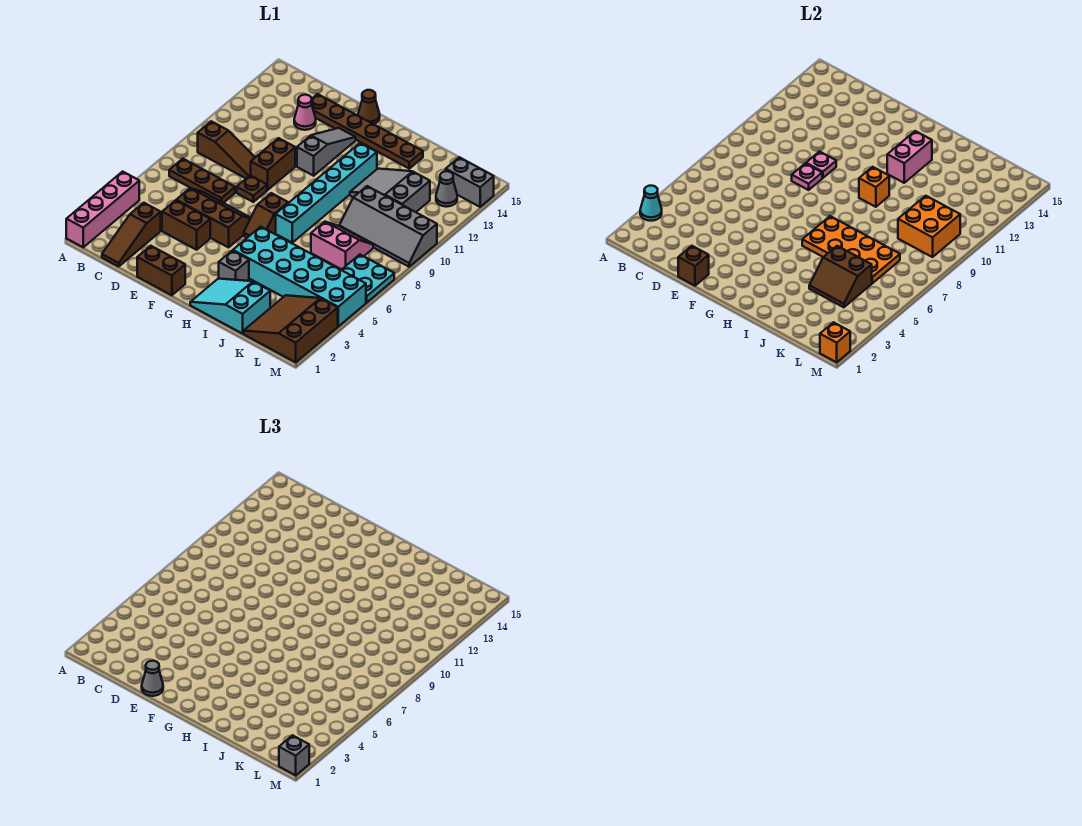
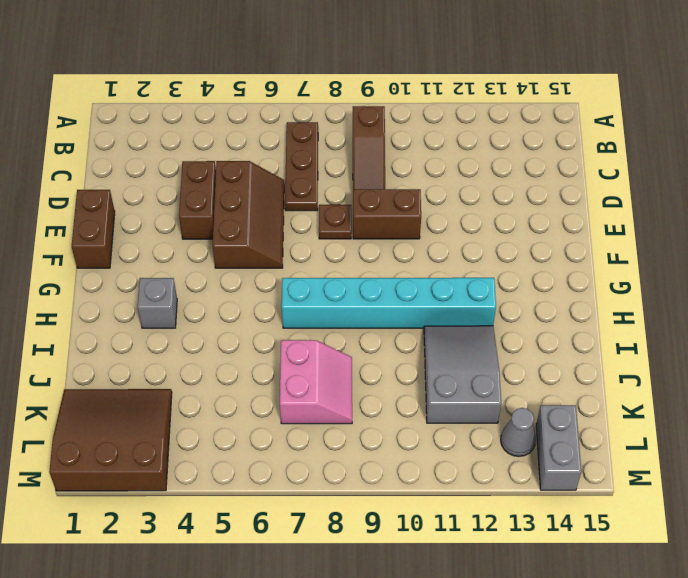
none -> pink 1x4 brick [66,172,139,247]
none -> brown 1x3 slope [102,203,161,266]
none -> pink 1x1 cone [294,95,316,130]
none -> brown 1x6 plate [312,94,423,168]

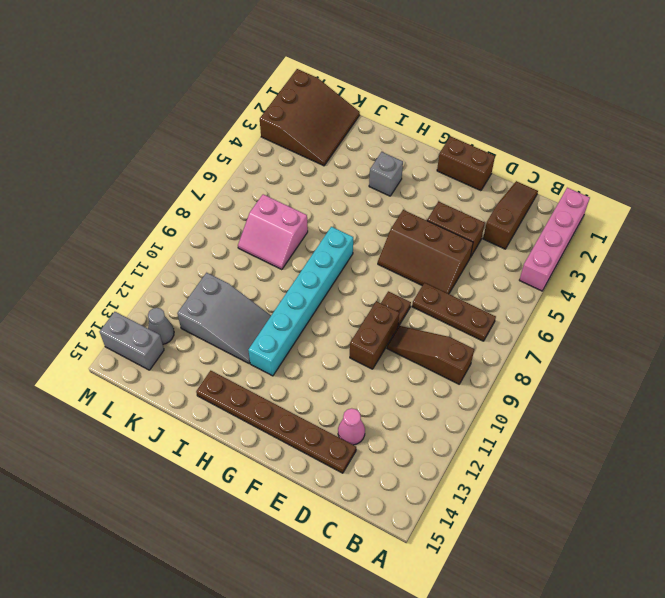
none -> grey 1x3 slope [297,128,356,176]
none -> brown 1x1 cone [358,90,380,124]
none -> brown 1x2 slope [244,193,288,238]
none -> cyan 2x3 slope [190,279,270,334]

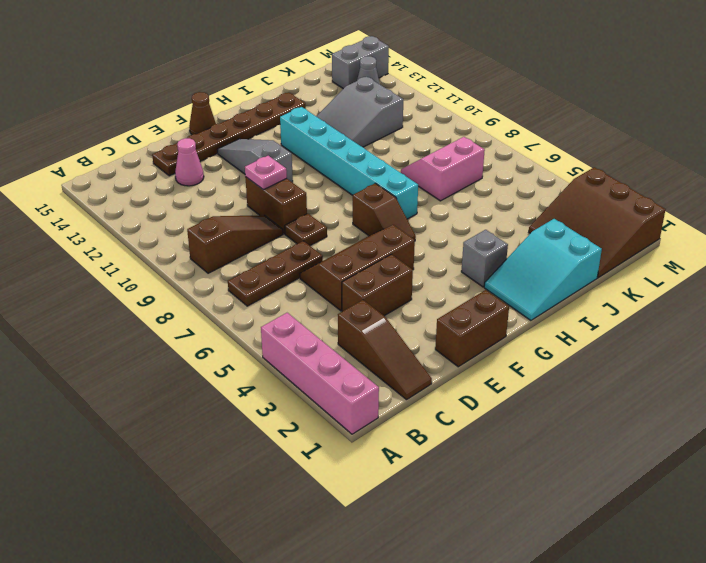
none -> cyan 2x6 brick [233,227,366,326]
none -> grey 2x4 slope [339,186,437,267]
none -> cyan 2x2 plate [342,255,394,303]
none -> cyan 1x1 cone [640,186,662,221]

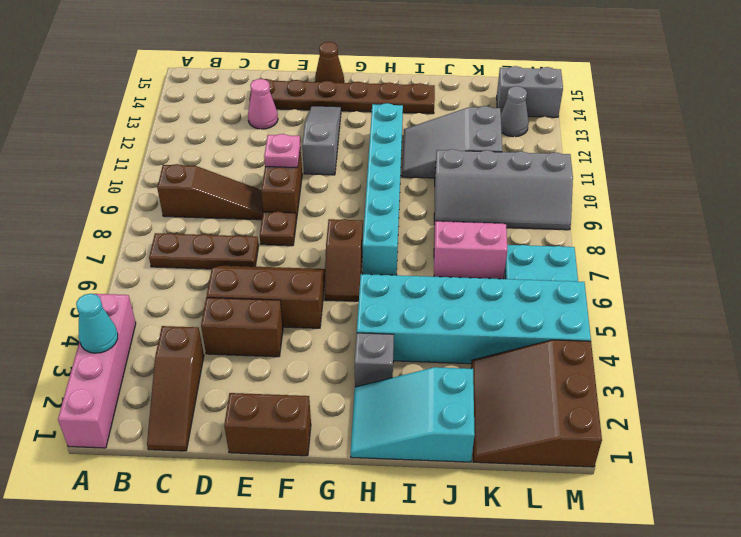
none -> brown 1x1 brick [678,246,709,286]
none -> pink 1x1 plate [792,163,822,190]
none -> orange 2x4 plate [802,216,900,283]
none -> orange 1x1 brick [859,167,889,207]

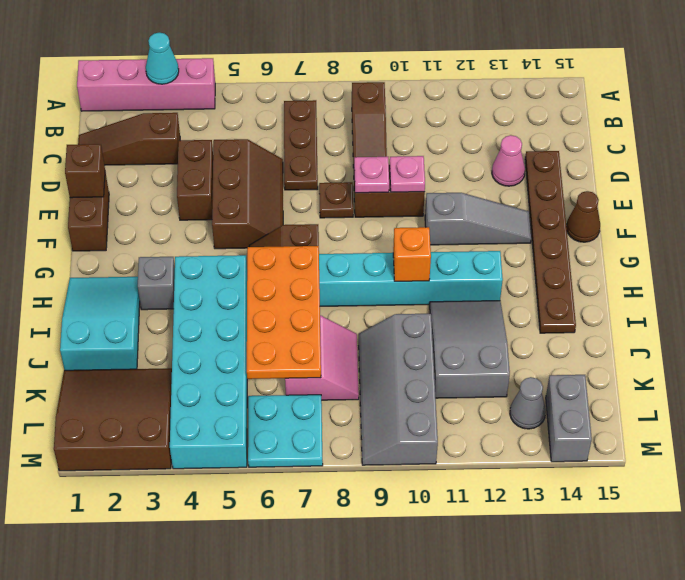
none -> pink 1x2 brick [887,131,932,183]
none -> brown 2x2 slope [809,246,872,307]
none -> orange 2x2 brick [898,196,960,257]
none -> orange 1x1 brick [820,322,850,362]

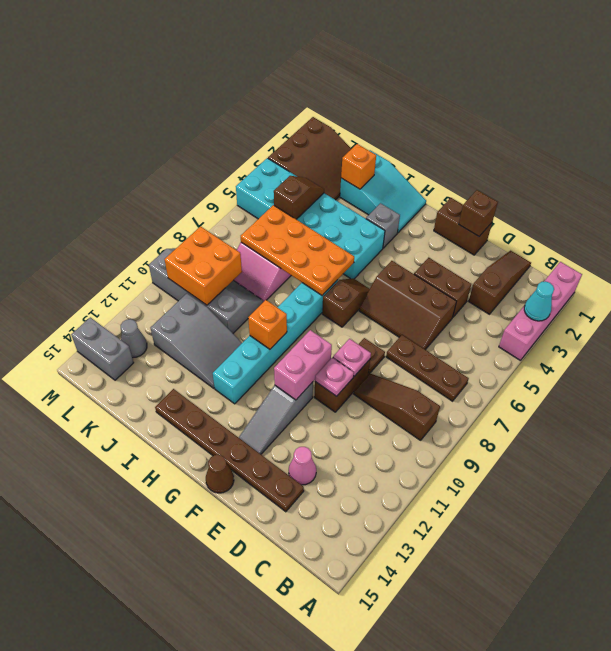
pink 1x2 brick [274,330,332,400] -> pink 1x2 brick moved to [887,131,932,183]
orange 1x1 brick [341,144,376,189] -> orange 1x1 brick moved to [820,322,850,362]
brown 1x2 slope [274,176,324,219] -> brown 2x2 slope [809,246,872,307]
none -> cyan 2x2 plate [342,255,394,303]
none -> grey 1x1 cone [142,661,163,696]
none -> grey 1x1 brick [279,735,309,775]

